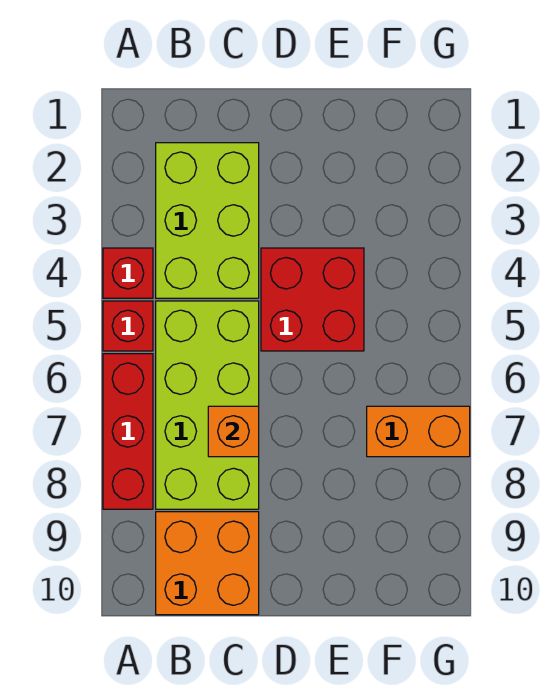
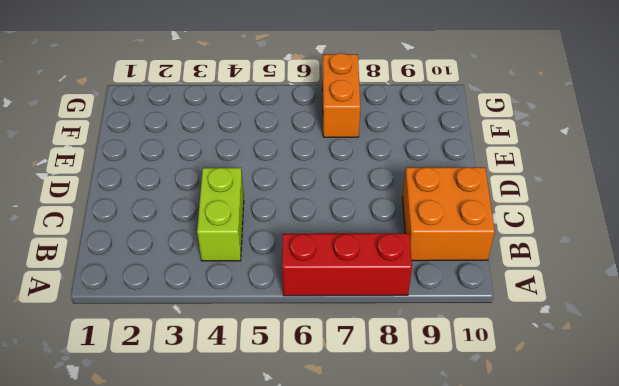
lime 1x2 brick [197,168,244,261] -> lime 2x3 brick [156,143,259,298]
none -> red 1x1 brick [103,248,153,298]
none -> red 1x1 brick [103,301,153,351]

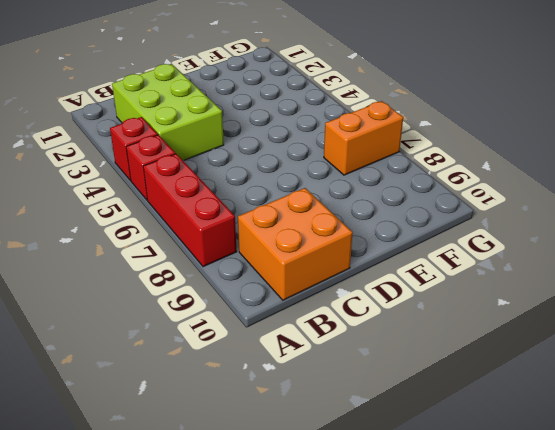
none -> lime 2x4 brick [156,301,259,509]
none -> red 2x2 brick [261,248,364,351]

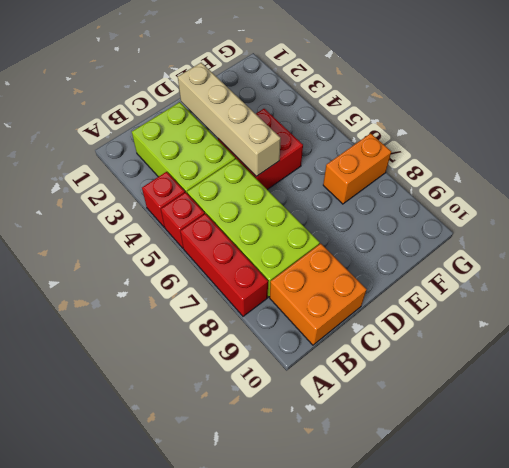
tan 1x4 brick [178,63,281,177] -> none
none -> orange 1x1 brick [208,406,259,457]

